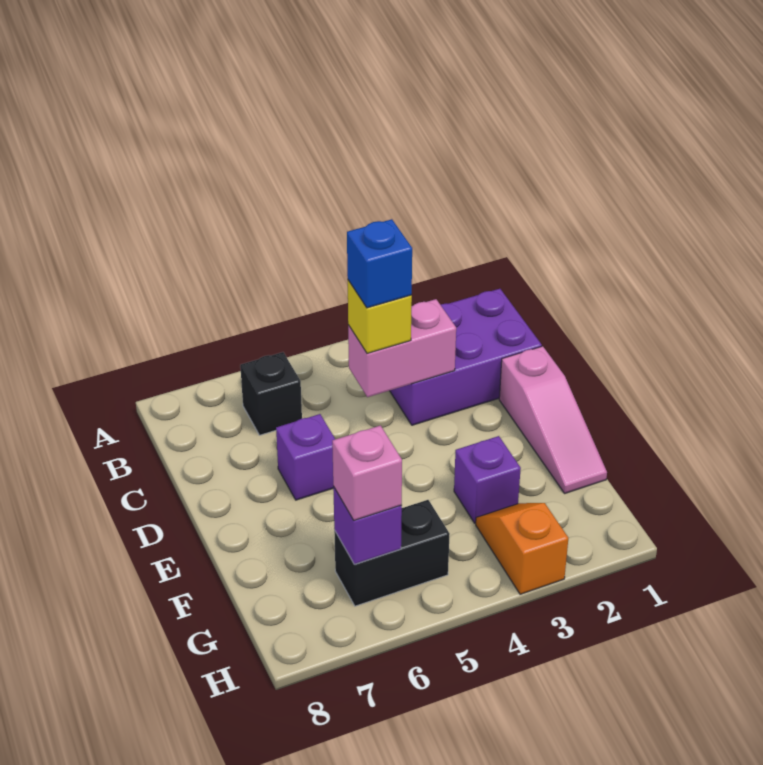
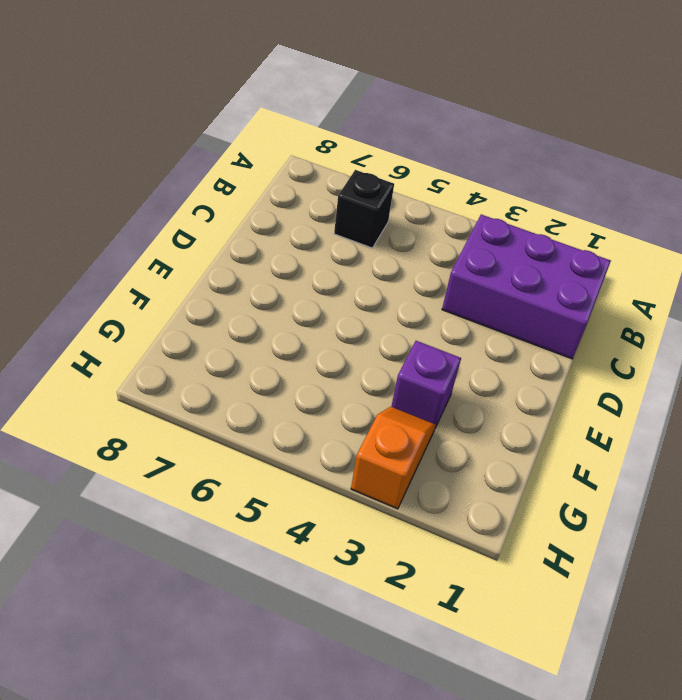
none -> pink 1x3 slope [499,346,607,493]
none -> purple 1x1 brick [276,414,335,500]
none -> black 1x2 brick [334,500,450,606]

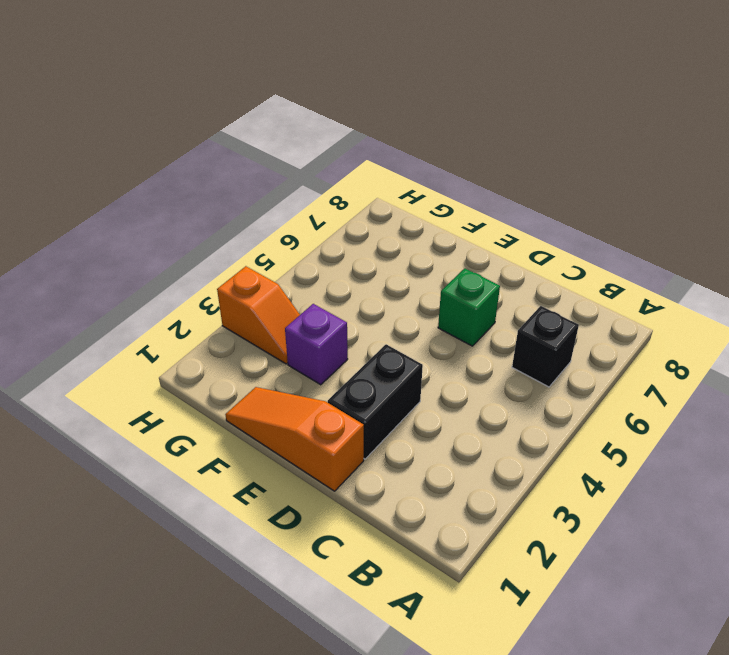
orange 1x3 slope [225,387,364,491] -> pink 1x3 slope [499,346,607,493]
black 1x2 brick [328,344,423,459] -> black 1x2 brick moved to [334,500,450,606]
green 1x1 brick [438,268,500,346] -> purple 1x1 brick [276,414,335,500]
none -> purple 2x3 brick [390,289,542,425]
none -> pink 1x2 brick [348,299,456,397]
none -> purple 1x1 brick [333,487,402,564]

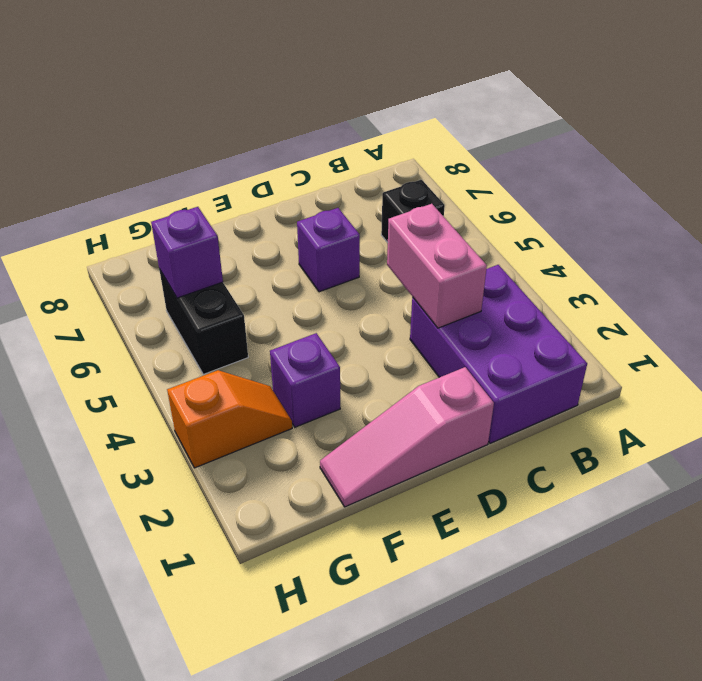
none -> yellow 1x1 brick [348,280,412,353]
none -> pink 1x1 brick [332,425,402,520]
none -> blue 1x1 brick [347,219,412,308]

